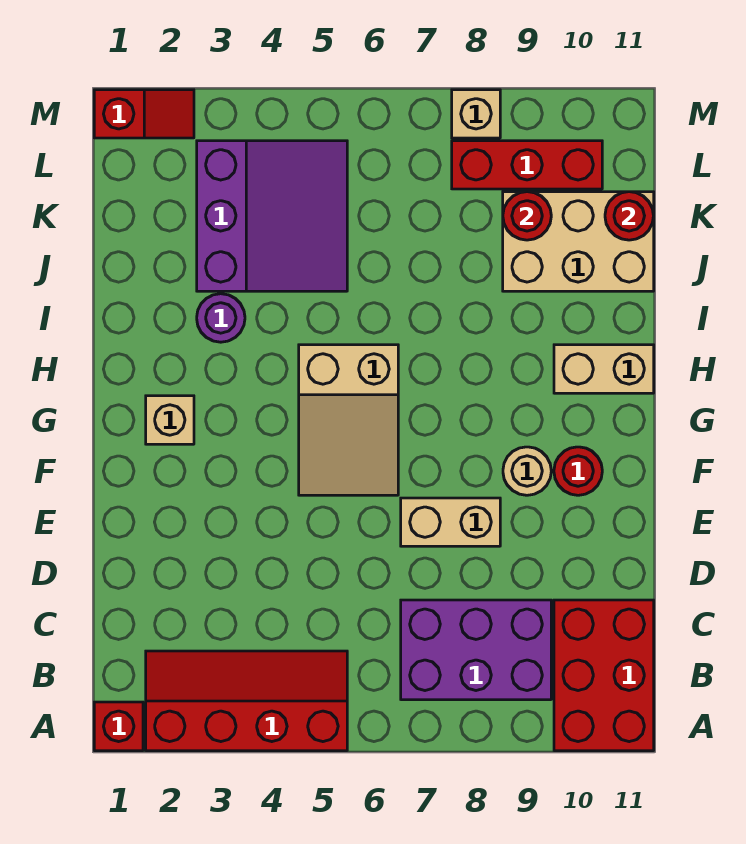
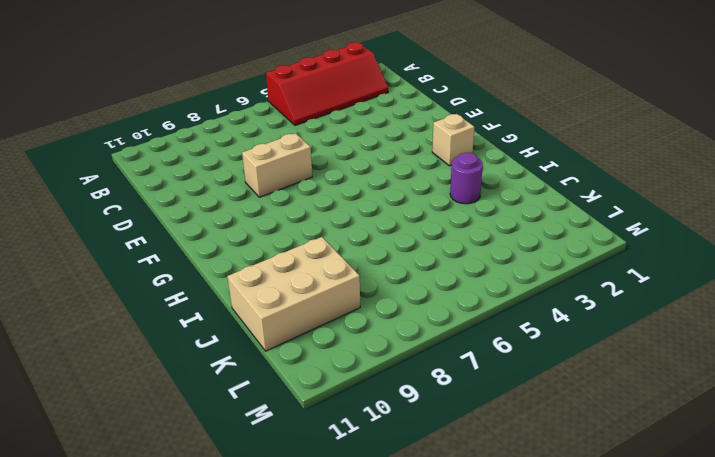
none -> red 1x1 brick [94,702,143,751]
none -> red 2x3 brick [554,600,654,751]
none -> purple 2x3 brick [401,600,551,700]

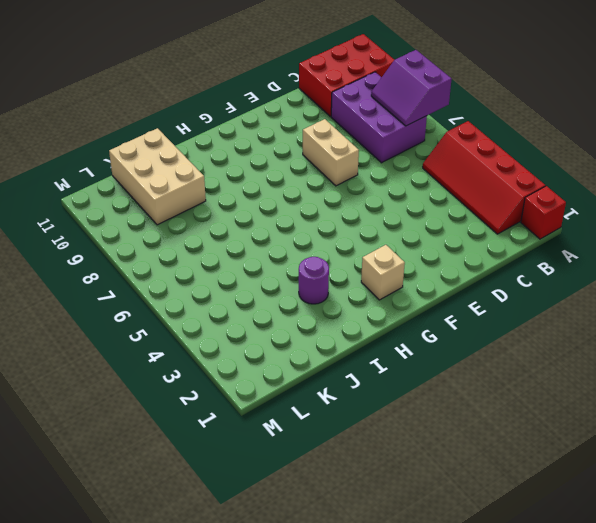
purple 2x2 slope [371,50,452,126] -> none
none -> tan 2x3 slope [299,345,398,495]
none -> tan 1x1 round brick [503,447,551,495]
none -> red 1x1 round brick [554,447,602,495]

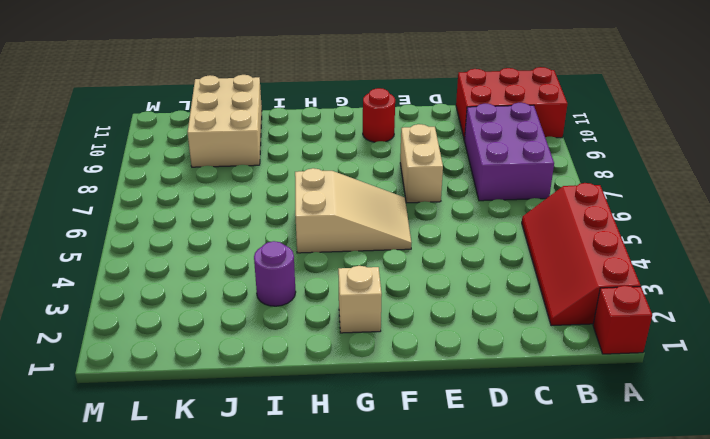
none -> tan 1x1 round brick [503,447,551,495]
none -> tan 1x2 brick [554,345,654,393]
none -> purple 3x3 slope [197,141,347,291]

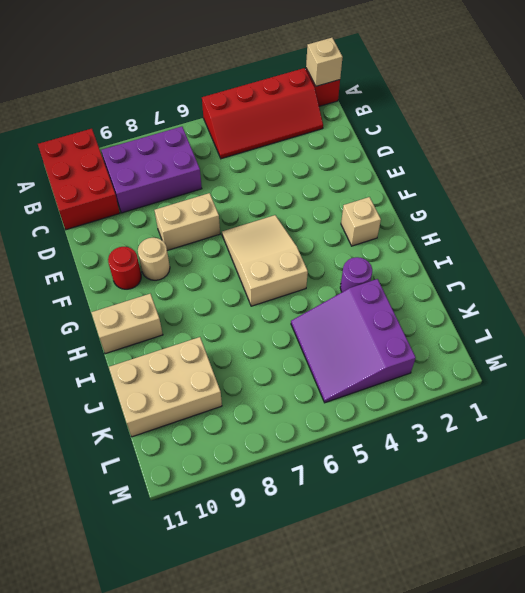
tan 1x1 brick [306,38,343,86] -> tan 1x1 brick moved to [452,90,500,138]
none -> red 1x3 brick [452,141,602,189]
none -> red 1x2 slope [94,90,194,138]
none -> red 1x1 round brick [503,192,551,240]

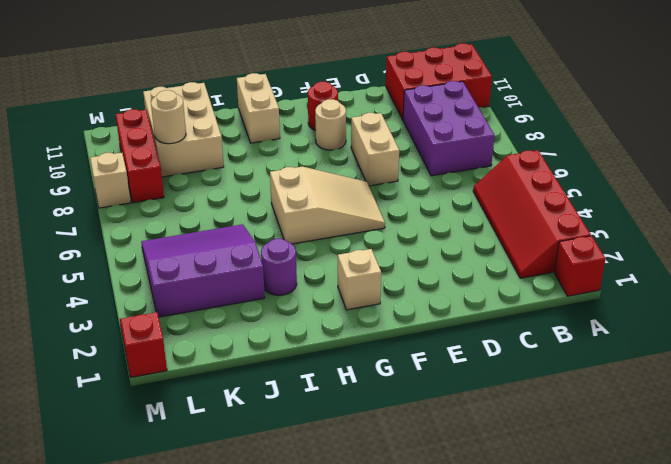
tan 1x1 round brick [151,90,186,144] -> red 1x1 round brick [503,192,551,240]
none -> red 1x1 round brick [605,192,654,240]

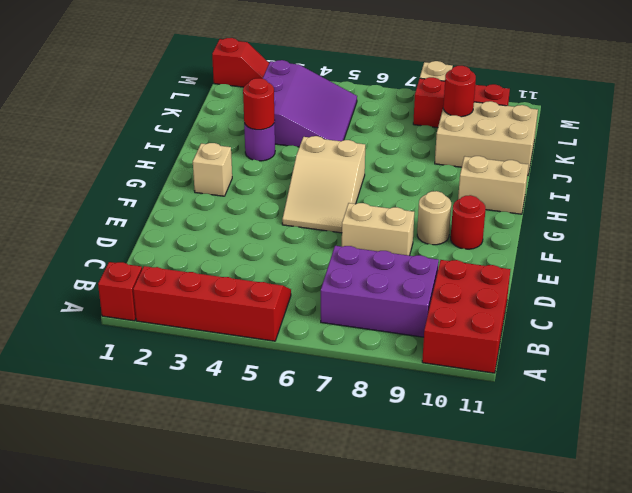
red 1x1 round brick [243,78,275,130] -> red 1x1 round brick moved to [605,192,654,240]

